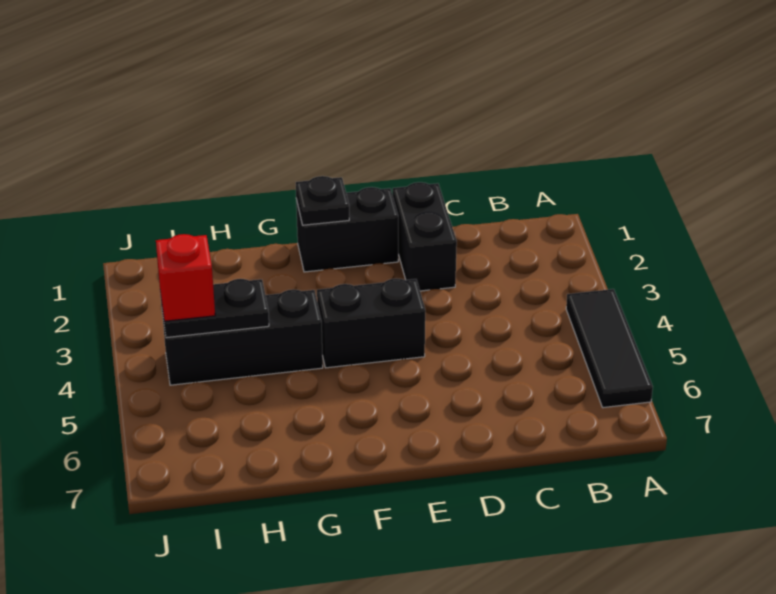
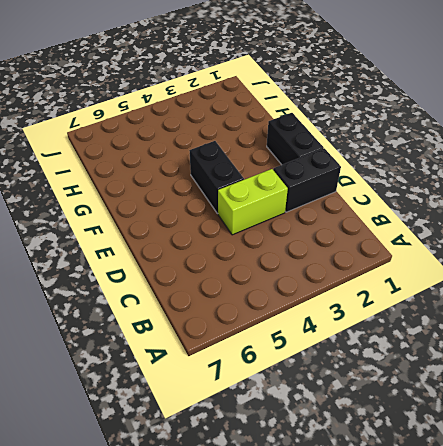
lime 1x2 brick [218,169,288,235] -> none
none -> black 1x3 tile [566,289,653,408]
none -> black 1x3 brick [162,290,323,385]

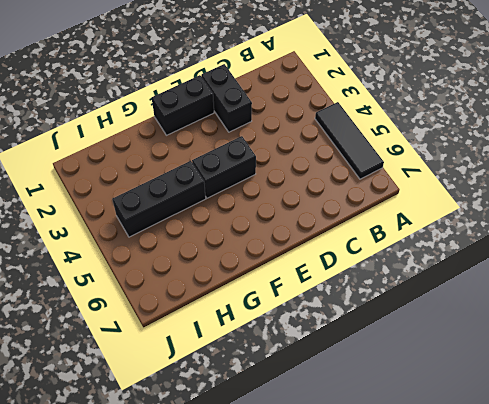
none -> black 1x1 plate [296,176,349,225]
none -> black 1x2 plate [160,279,269,338]

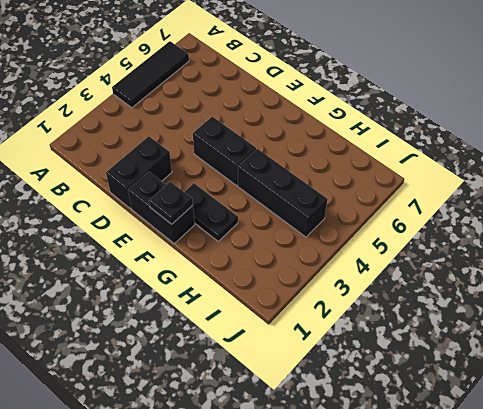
black 1x2 plate [185,183,238,241] -> black 1x2 plate moved to [160,279,269,338]
none -> red 1x1 brick [156,234,215,321]

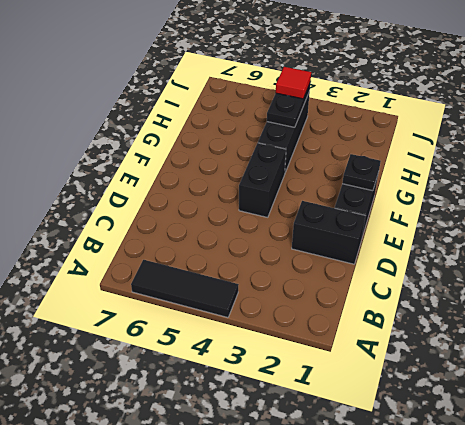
red 1x1 tile [276,67,311,99] -> red 1x1 brick [156,234,215,321]

